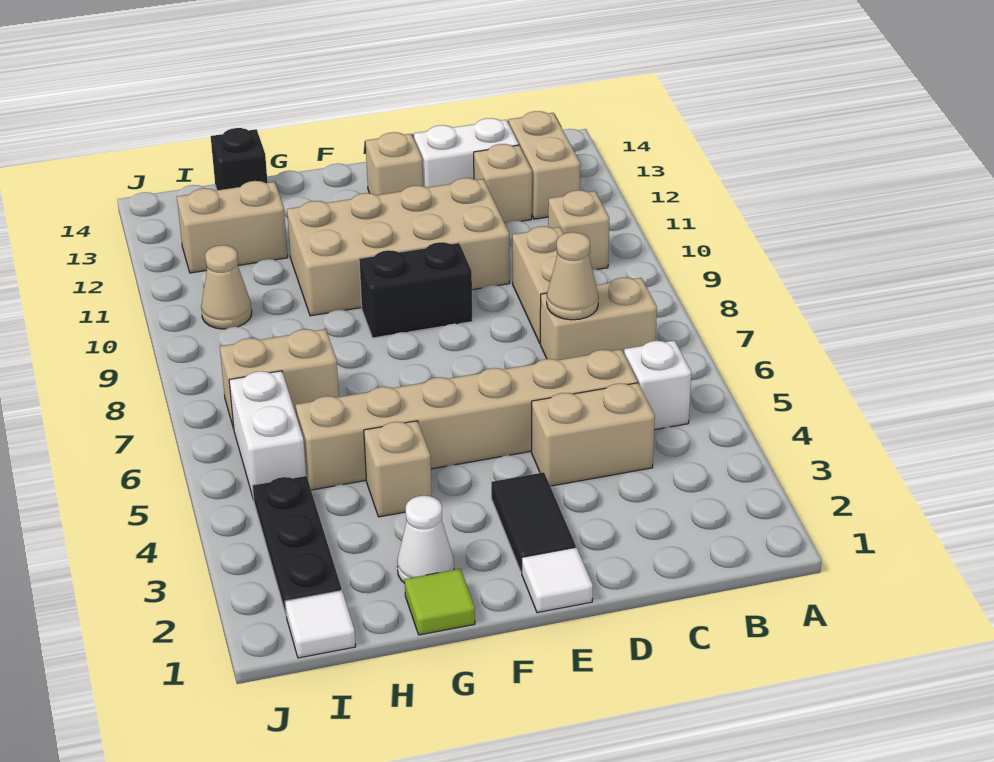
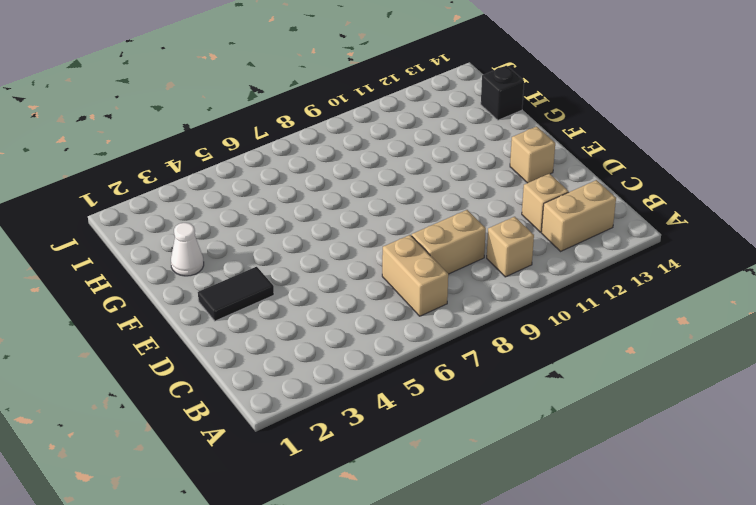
none -> white 1x1 brick [624,341,691,430]
none -> tan 1x2 brick [532,383,655,486]
none -> tan 1x6 brick [296,349,638,490]

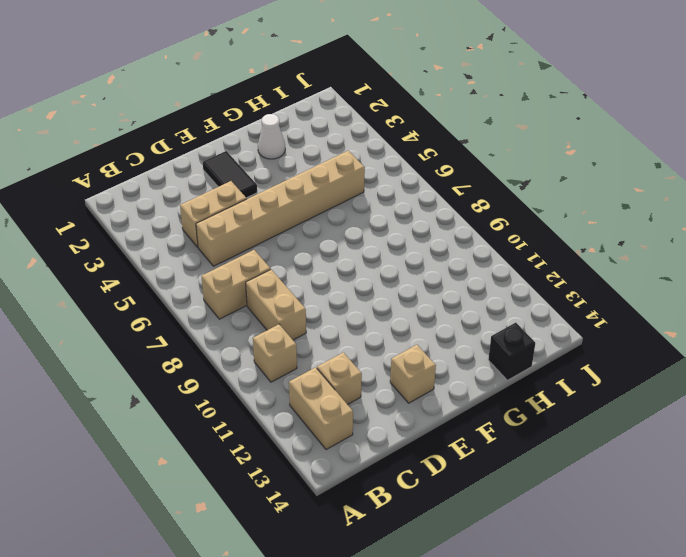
none -> white 1x1 brick [624,341,691,430]
none -> white 1x2 brick [414,118,519,188]
none -> tan 2x4 brick [287,178,510,316]

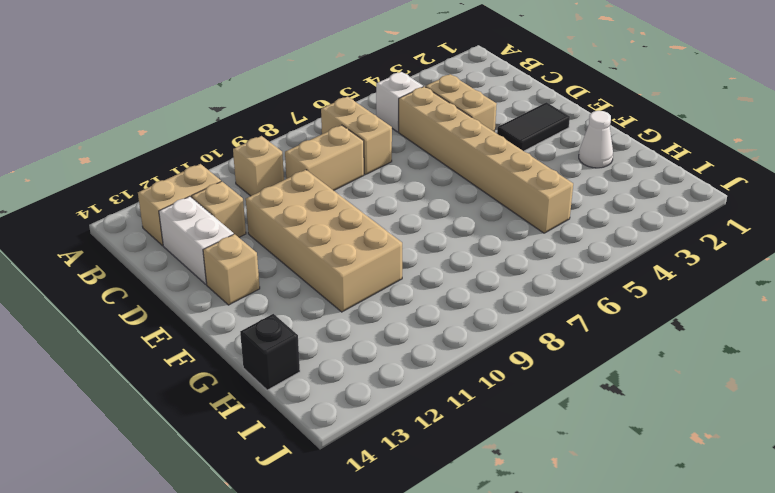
none -> white 1x1 tile [522,547,593,613]
none -> black 1x2 brick [359,242,473,338]
none -> lime 1x1 tile [405,569,475,635]

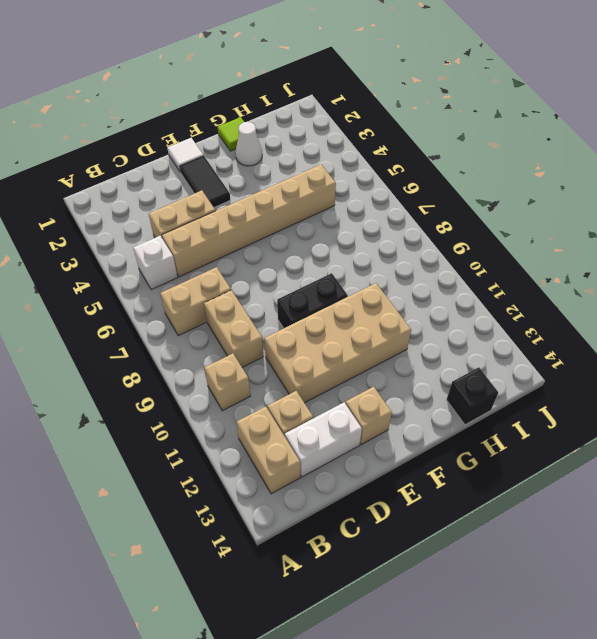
none -> tan 1x1 brick [364,421,432,517]
none -> tan 1x2 brick [220,329,339,429]
none -> tan 1x2 brick [177,181,288,273]

